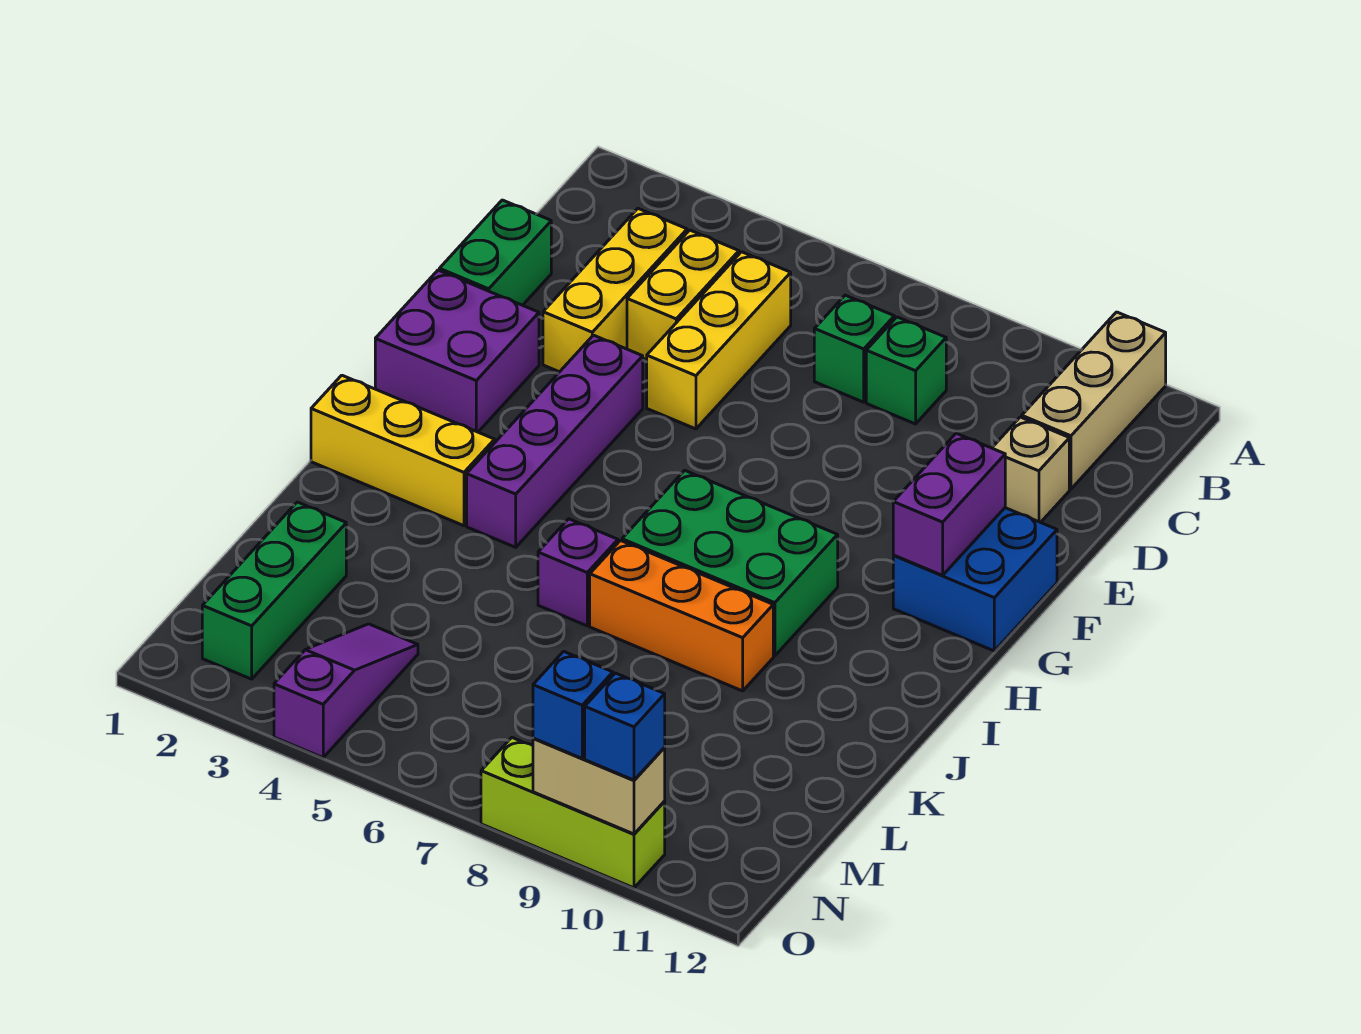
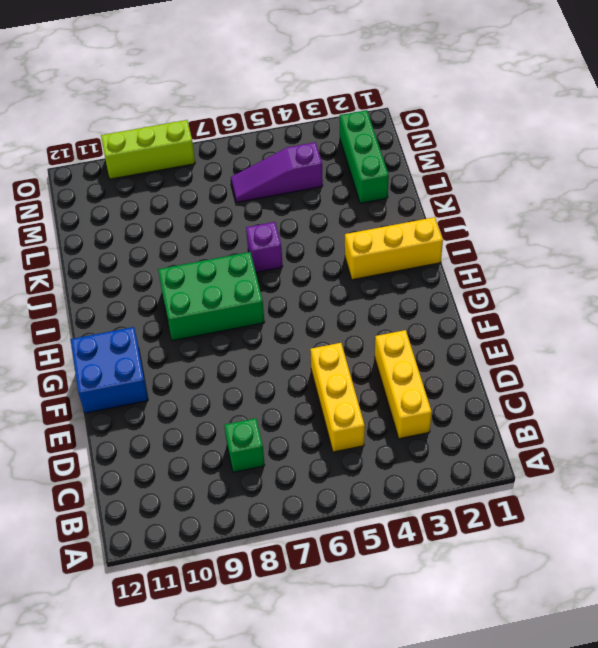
purple 1x3 slope [231,142,323,202] -> purple 1x3 slope turned to [274,624,418,758]
none -> tan 1x3 brick [1022,312,1166,489]
none -> yellow 1x2 brick [627,230,739,360]
none -> green 1x1 brick [814,295,894,402]

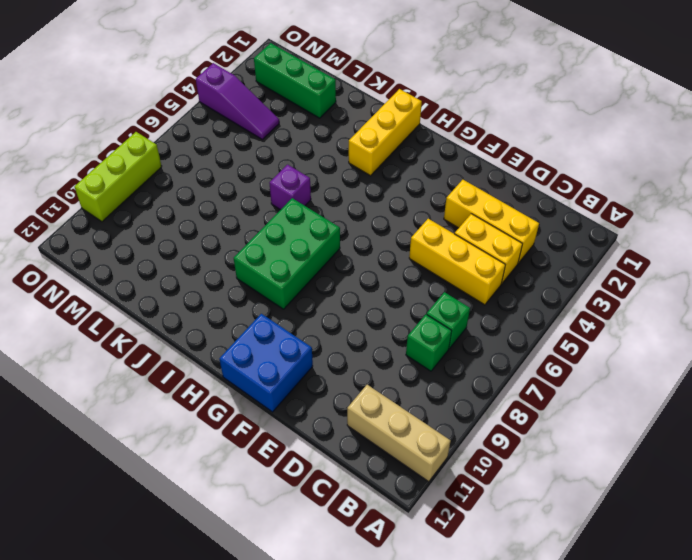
none -> green 1x2 brick [439,200,551,305]
none -> tan 1x1 brick [992,417,1069,522]
none -> purple 2x2 brick [375,270,539,432]

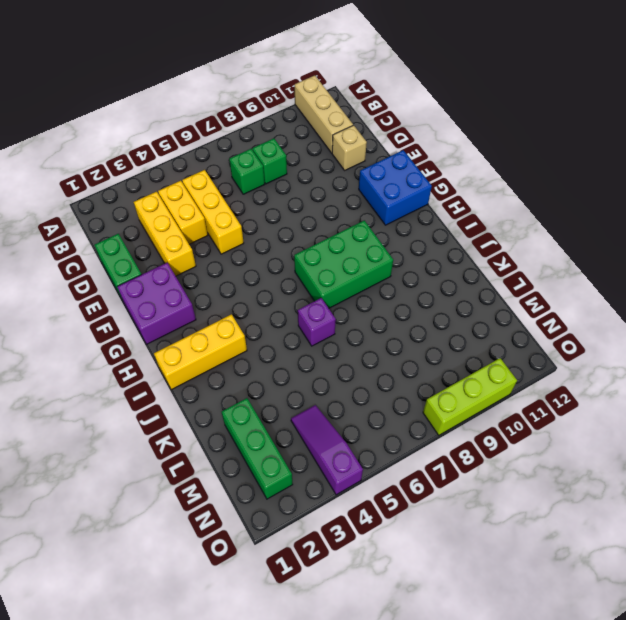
none -> purple 1x4 brick [467,335,643,547]
none -> orange 1x3 brick [590,541,773,691]
none -> purple 1x2 brick [893,433,1005,575]

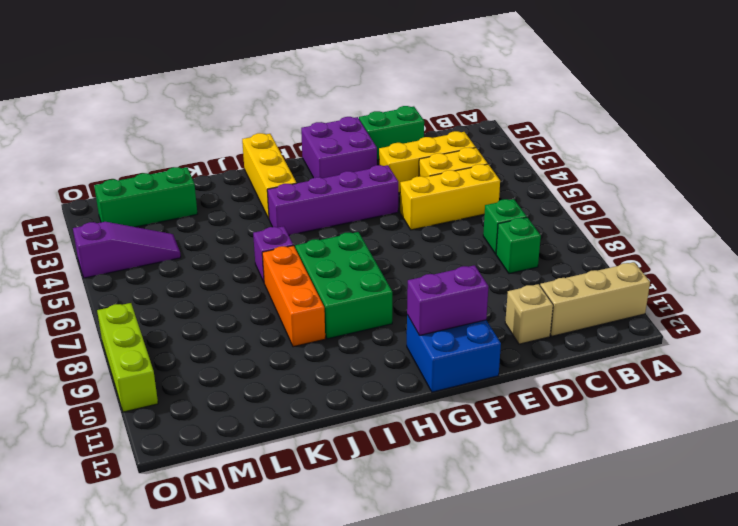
none -> tan 1x2 brick [533,738,665,834]
none -> blue 1x1 brick [533,651,613,758]
none -> blue 1x1 brick [585,673,665,780]

